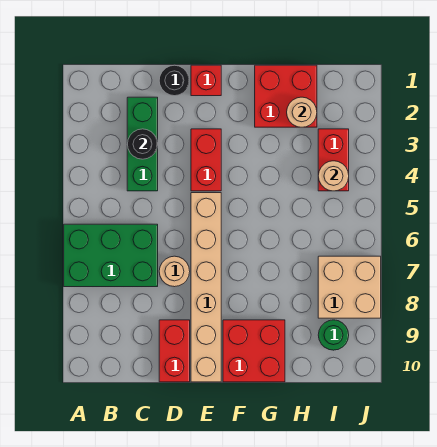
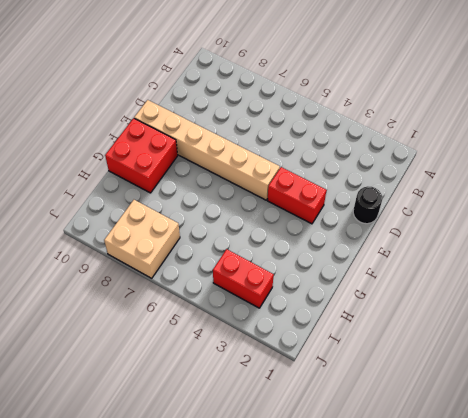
none -> green 2x3 brick [64,224,158,287]
none -> green 1x3 brick [127,97,158,191]
none -> tan 1x1 round brick [159,256,190,287]

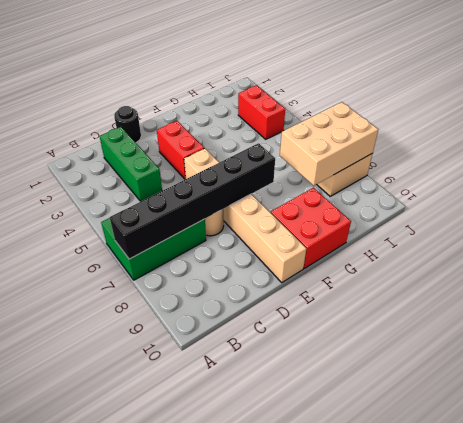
black 1x6 brick [110,143,275,259] -> none
tan 2x3 brick [280,102,378,186] -> none
none -> red 1x2 brick [159,320,190,382]
none -> red 1x1 brick [191,65,221,96]
none -> red 2x2 brick [255,65,317,127]

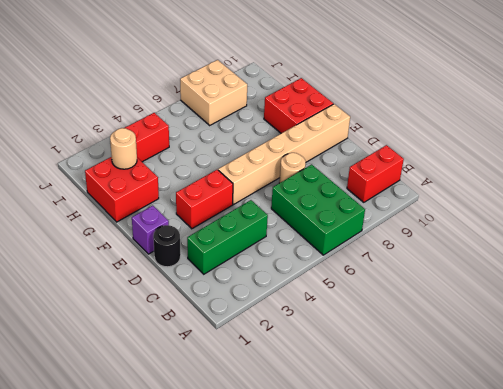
red 1x2 brick [347,145,404,202] -> red 1x2 brick moved to [159,320,190,382]
purple 1x1 brick [132,206,169,254] -> red 1x1 brick [191,65,221,96]
none -> green 1x1 round brick [318,320,349,350]
none -> black 1x1 round brick [127,129,158,159]
none -> tan 1x1 round brick [318,161,349,191]

